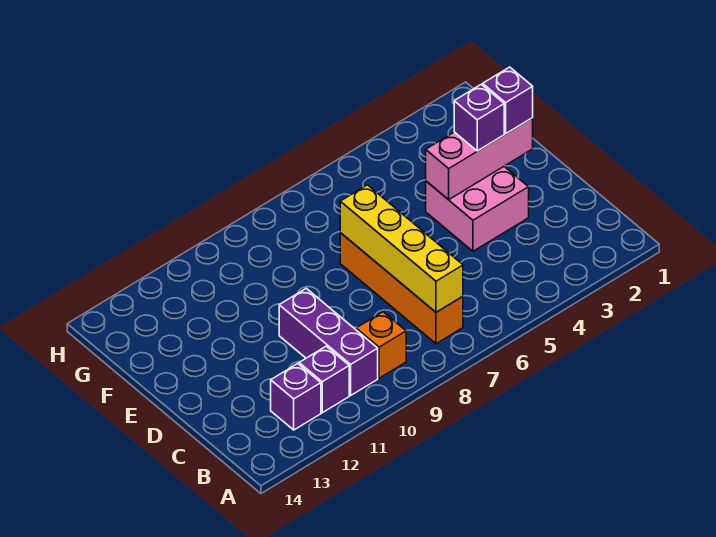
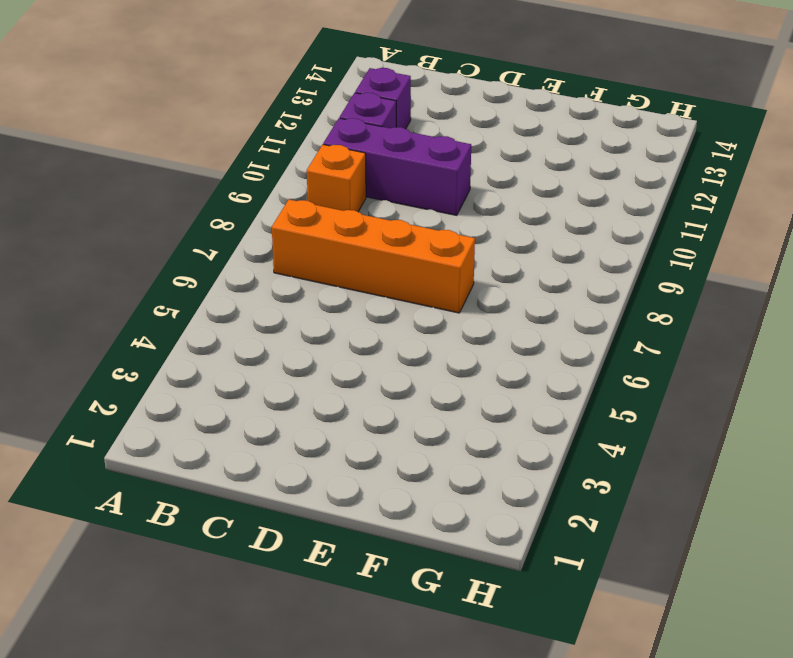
none -> pink 2x2 brick [426,167,529,251]
none -> yellow 1x4 brick [340,185,463,312]

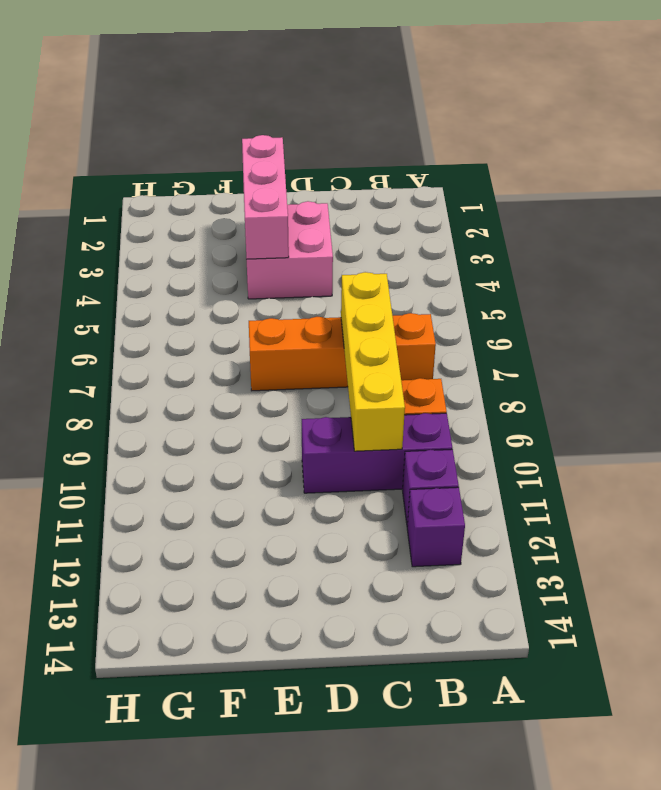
yellow 1x4 brick [341,272,405,451] -> yellow 1x4 brick turned to [340,185,463,312]
none -> purple 1x1 brick [483,67,533,133]
none -> purple 1x1 brick [454,84,504,151]

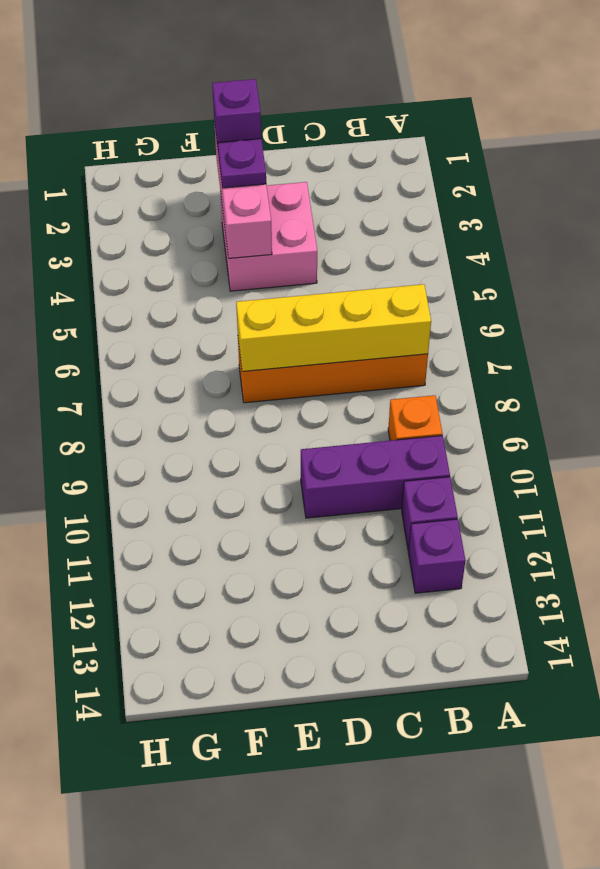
purple 1x1 plate [218,139,266,188] -> purple 1x1 brick [454,84,504,151]

